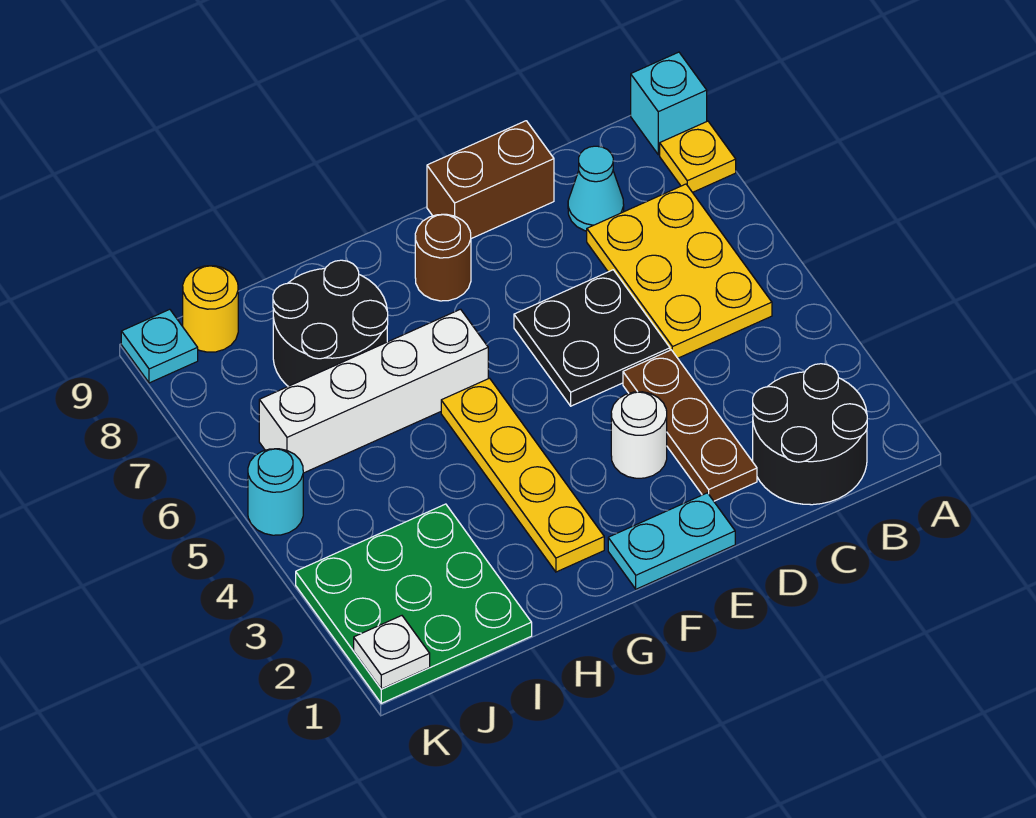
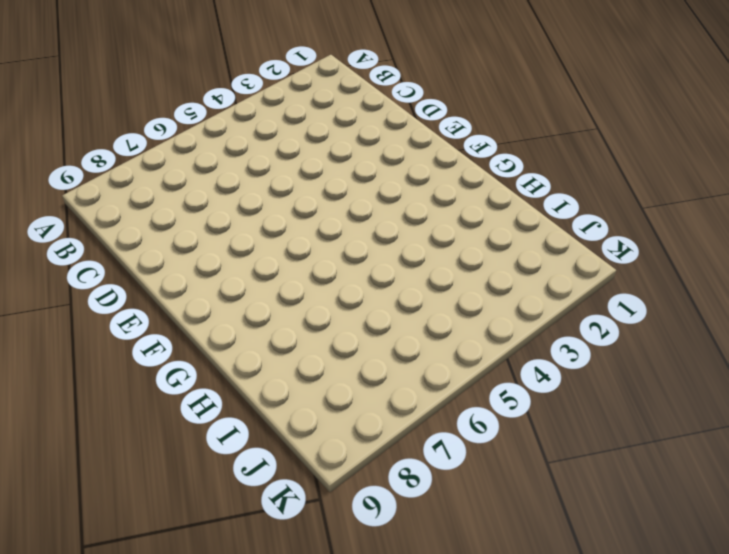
none -> yellow 1x1 plate [660,121,736,192]
none -> cyan 1x1 brick [631,52,707,155]
none -> black 2x2 round brick [753,364,867,505]

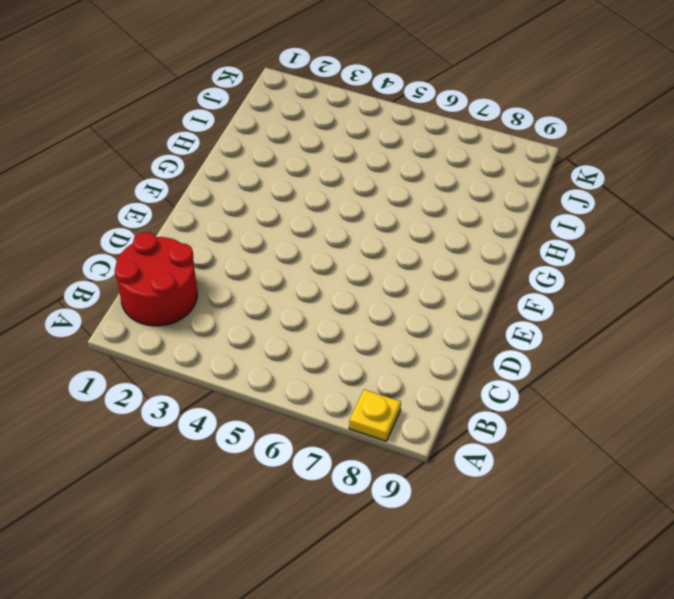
red 2x2 round brick [115,232,197,326] -> black 2x2 round brick [753,364,867,505]
none -> cyan 1x1 brick [631,52,707,155]
none -> yellow 2x3 plate [587,184,772,358]
none -> cyan 1x1 cone [568,146,624,231]

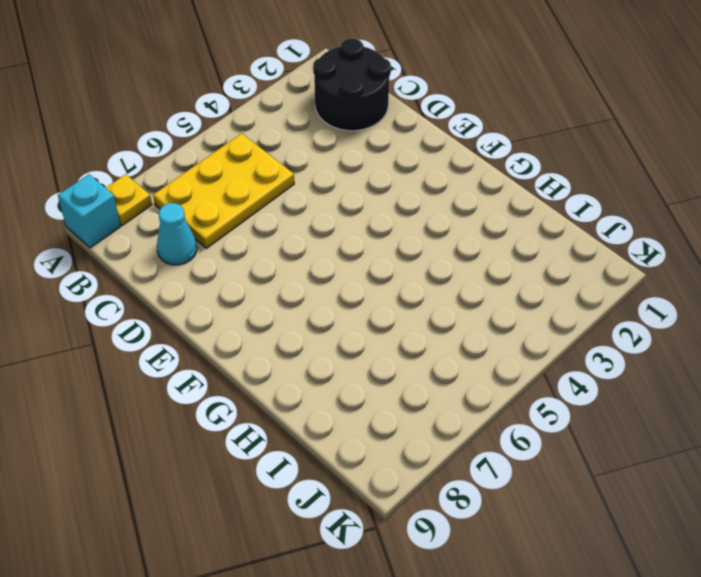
none -> brown 1x3 plate [623,350,757,501]
none -> black 2x2 plate [514,270,670,406]
none -> brown 1x2 brick [427,121,554,239]

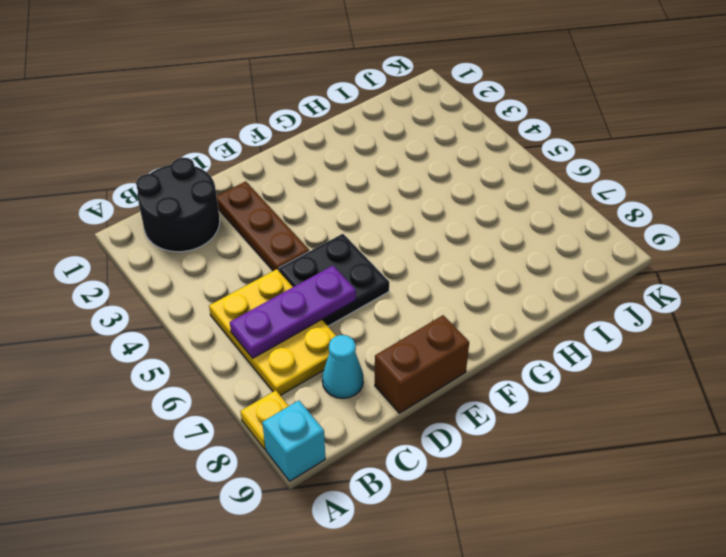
purple 1x3 plate [230,266,356,358] -> none
none -> cyan 1x2 plate [608,493,735,589]
none -> white 1x1 round brick [611,392,667,478]
none -> brown 1x1 round brick [415,214,471,301]

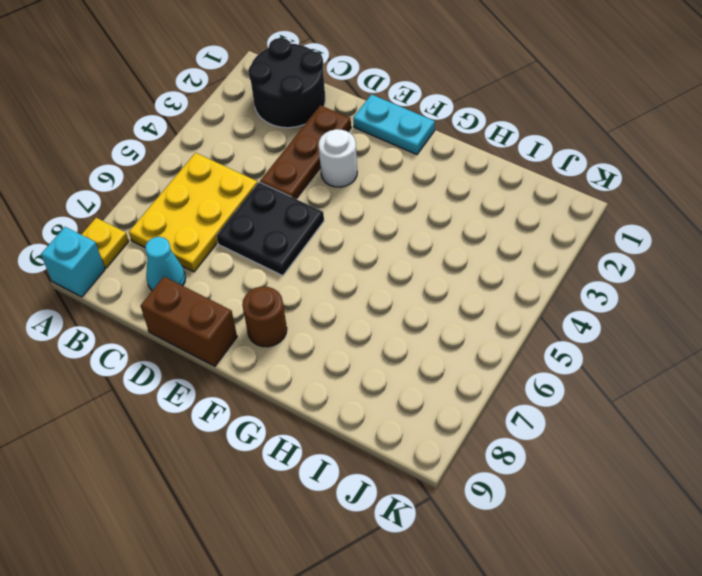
none -> yellow 1x4 plate [441,378,604,572]
none -> white 1x4 brick [259,309,488,473]
none -> black 2x2 round brick [273,260,388,386]

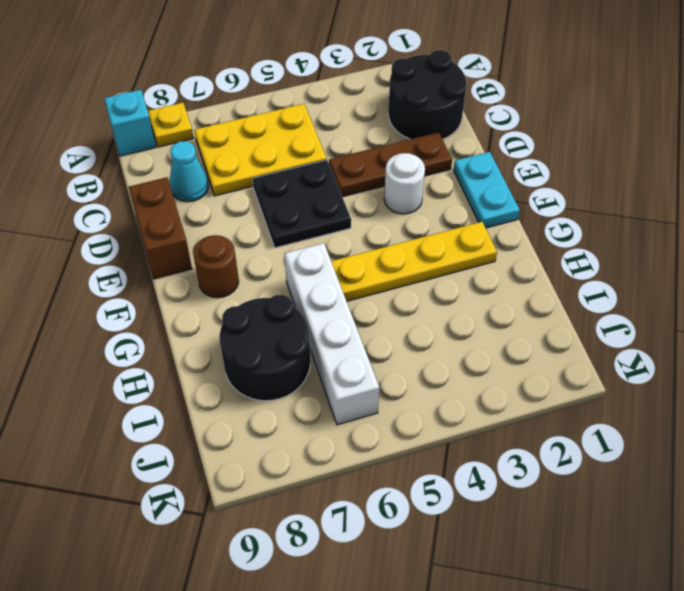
none -> green 3x3 plate [296,504,532,703]
none -> yellow 1x1 round brick [183,266,238,352]
none -> cyan 1x1 round brick [248,449,303,535]

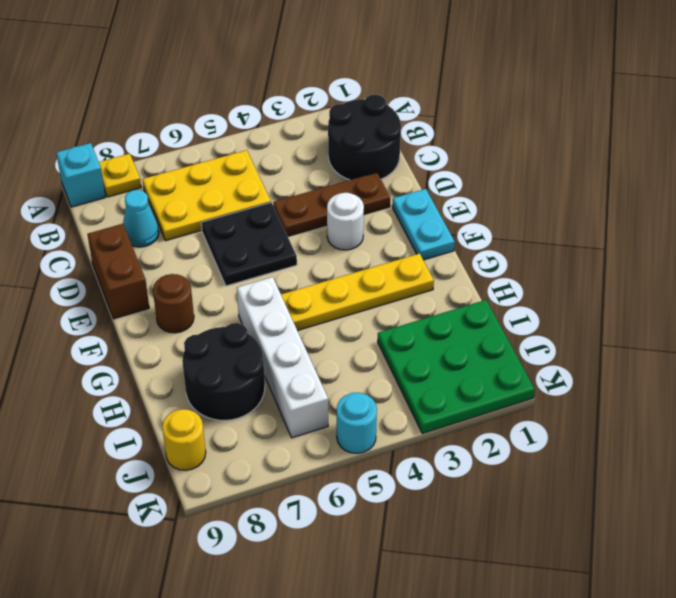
none -> cyan 1x1 plate [121,309,198,383]
none -> white 1x1 plate [354,616,430,689]

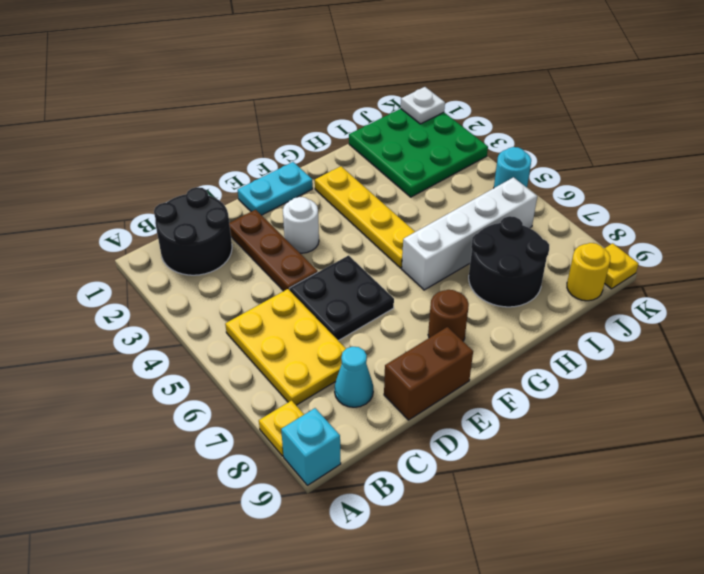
yellow 1x1 plate [605,243,638,289] -> cyan 1x1 plate [121,309,198,383]

